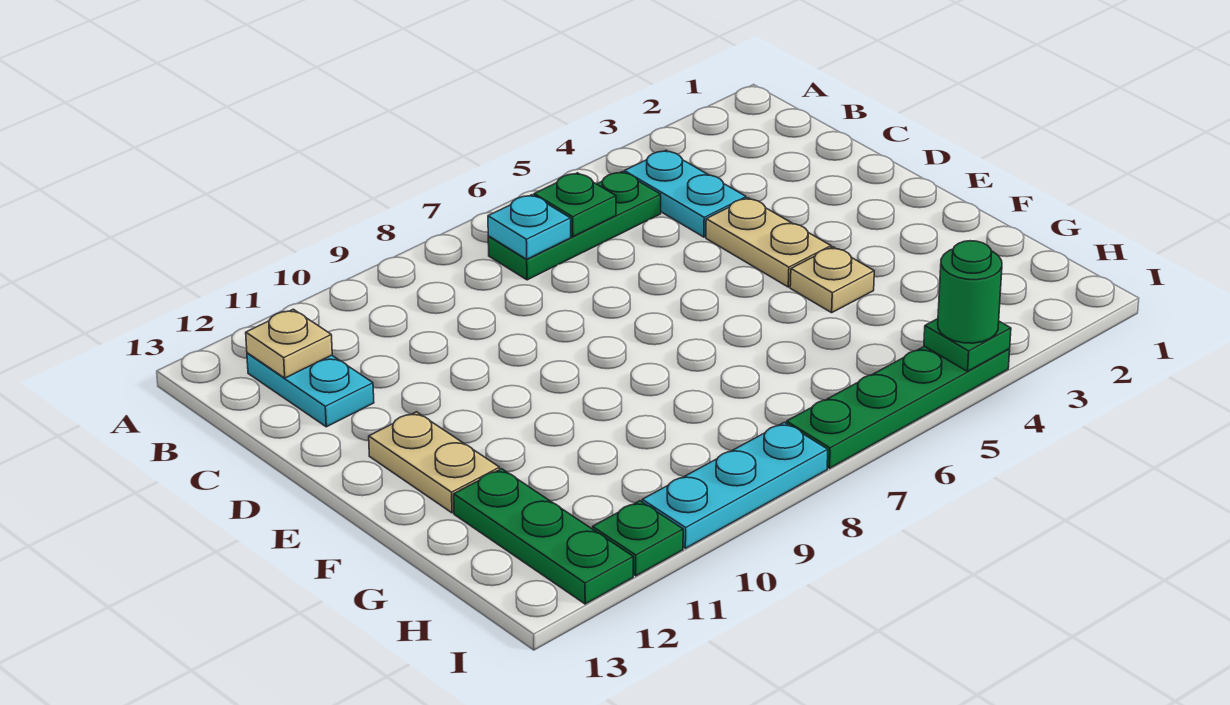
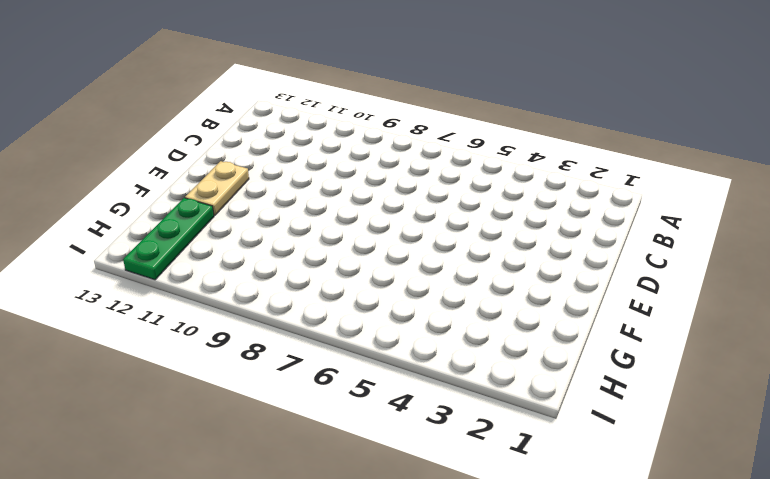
none -> cyan 1x2 plate [624,150,746,237]
none -> green 1x3 plate [488,172,661,280]
none -> cyan 1x2 plate [247,353,374,427]

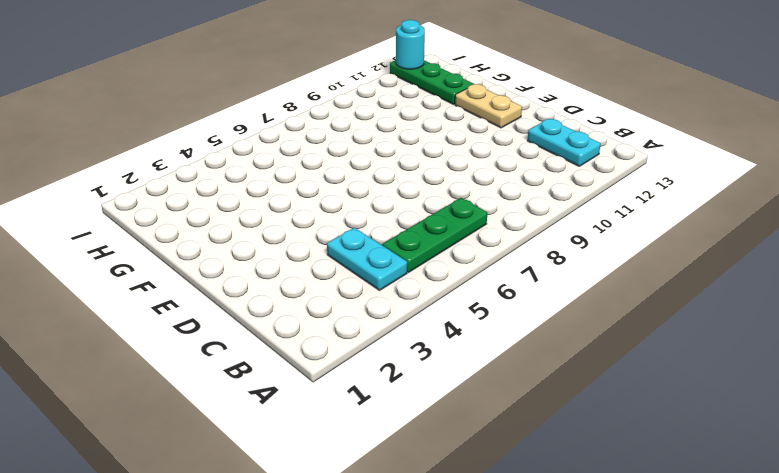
cyan 1x1 round brick [396,20,425,69] -> none
none -> tan 1x2 plate [706,198,831,287]
none -> tan 1x1 plate [790,247,874,313]
none -> green 1x4 plate [787,346,1010,468]

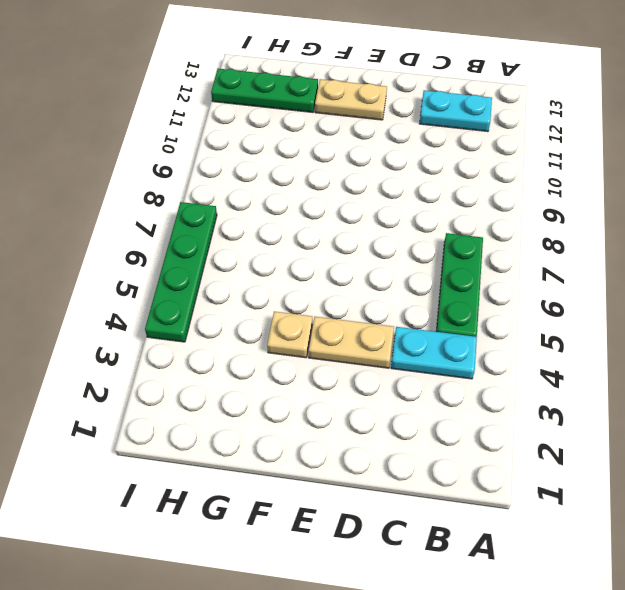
none -> cyan 1x3 plate [642,422,828,548]
none -> green 1x1 plate [593,501,683,576]
none -> green 1x1 plate [534,173,616,237]

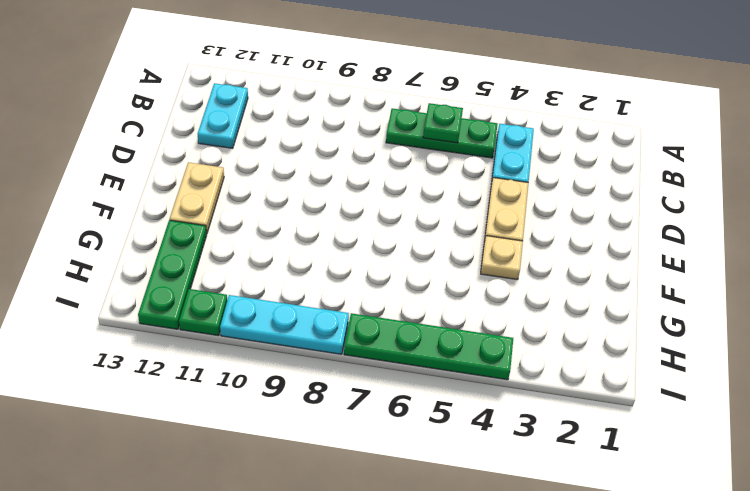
none -> cyan 1x1 plate [488,195,571,259]
none -> tan 1x1 plate [246,309,332,378]
none -> green 1x1 plate [924,319,1011,371]

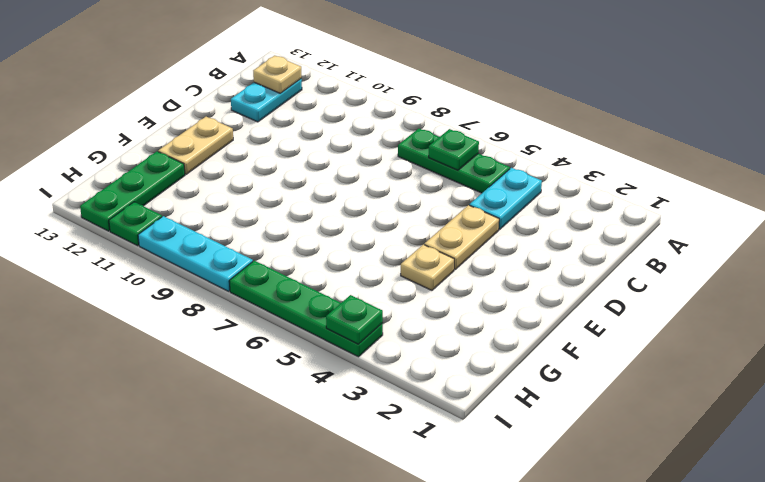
none -> cyan 1x1 plate [488,195,571,259]
none -> green 1x1 round brick [938,241,1002,343]

